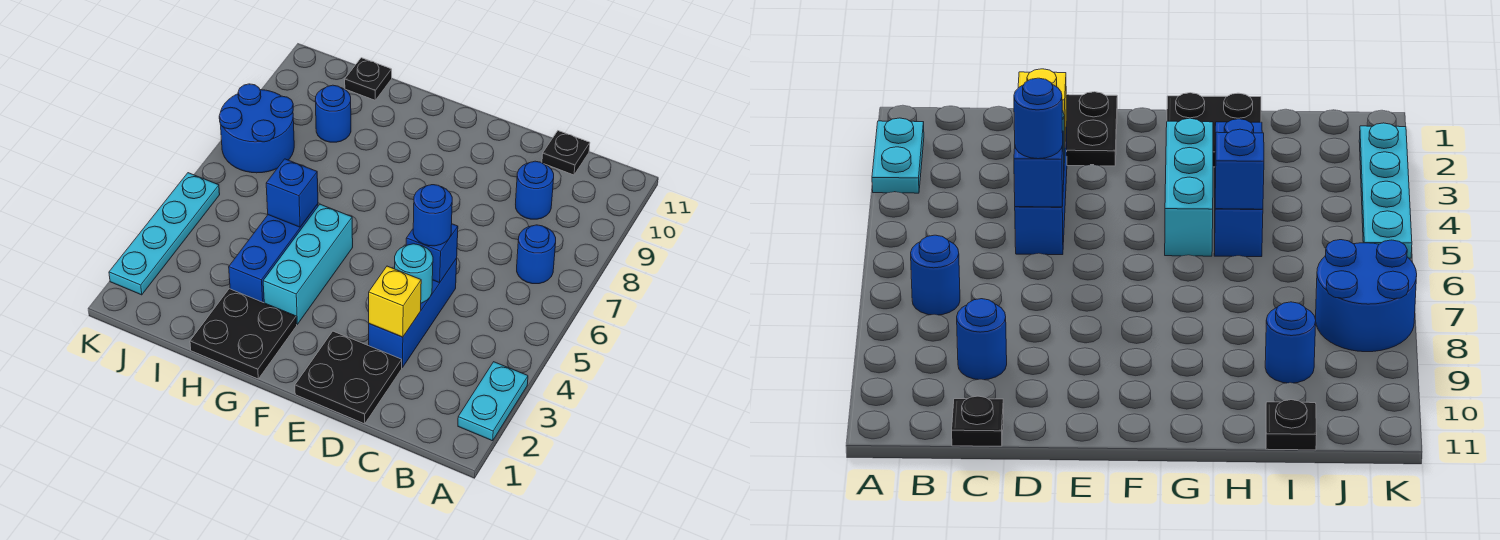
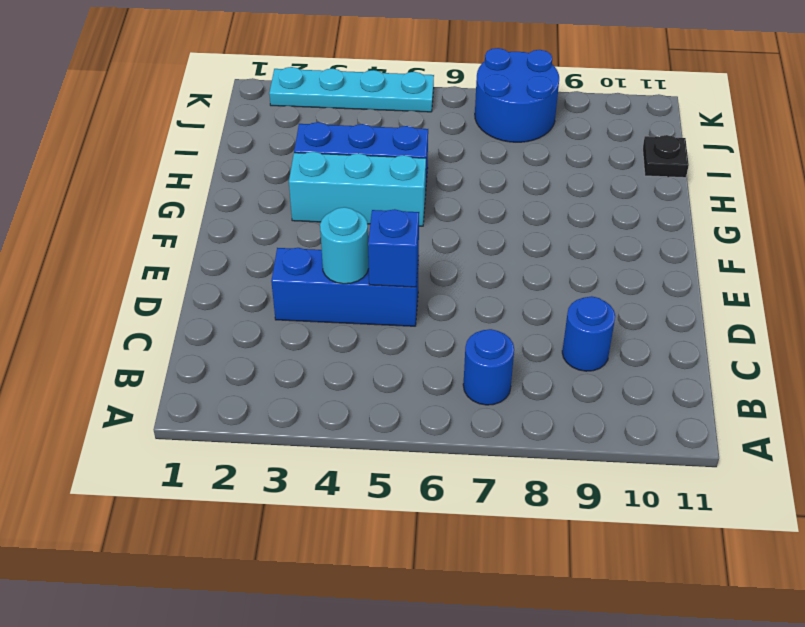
none -> cyan 1x2 plate [458,362,528,441]
none -> black 1x1 plate [542,131,590,175]
none -> black 2x2 plate [295,331,402,424]

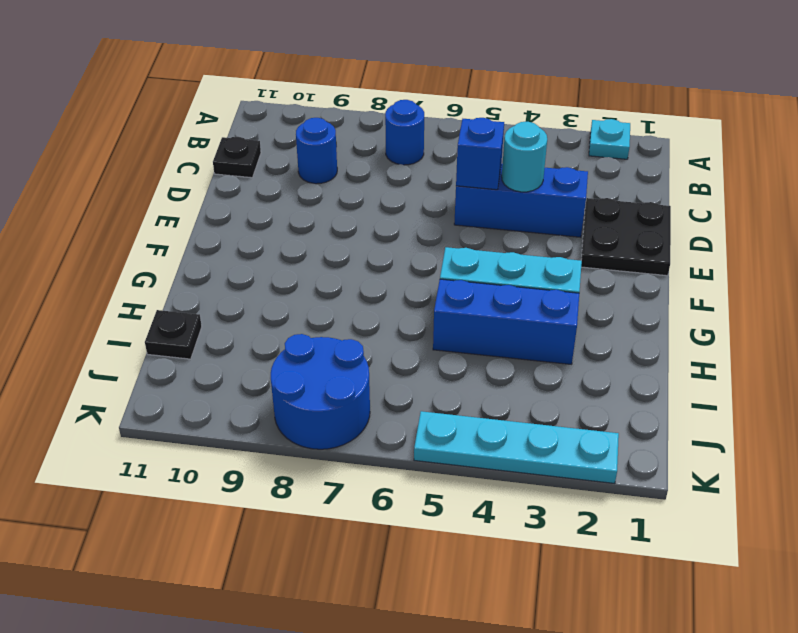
cyan 1x1 plate [589,119,630,159] -> cyan 1x2 plate [458,362,528,441]
none -> black 2x2 plate [190,289,297,379]
none -> blue 1x1 round brick [315,85,351,142]
none -> yellow 1x1 brick [369,266,421,337]

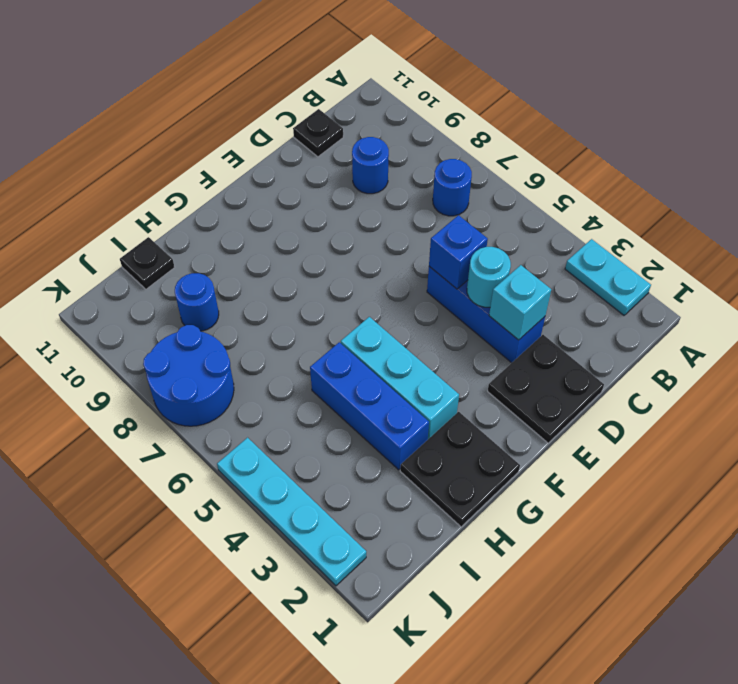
cyan 1x1 brick [489,265,551,340] -> yellow 1x1 brick [369,266,421,337]
none -> blue 1x1 brick [266,159,318,227]
none -> blue 1x1 round brick [413,185,452,246]

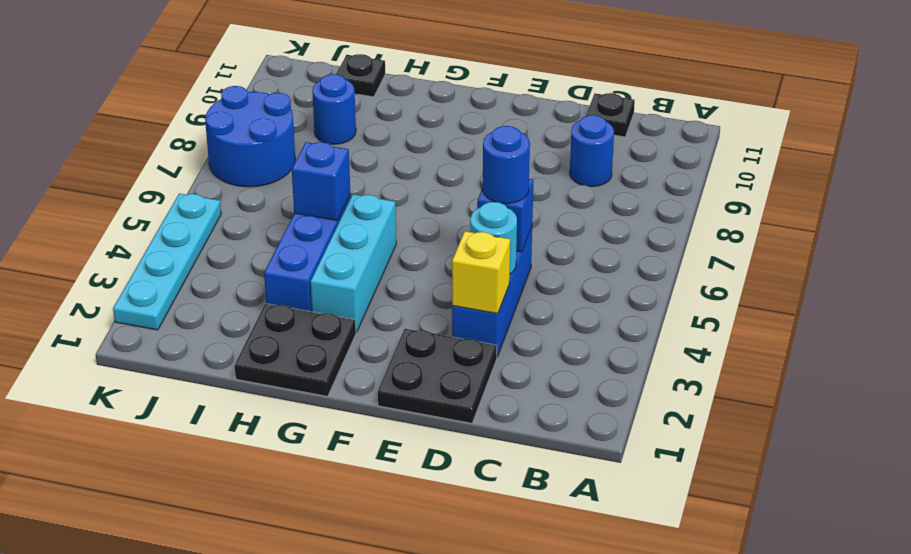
none -> cyan 1x2 plate [458,362,528,441]
none -> blue 1x1 round brick [517,225,556,284]

